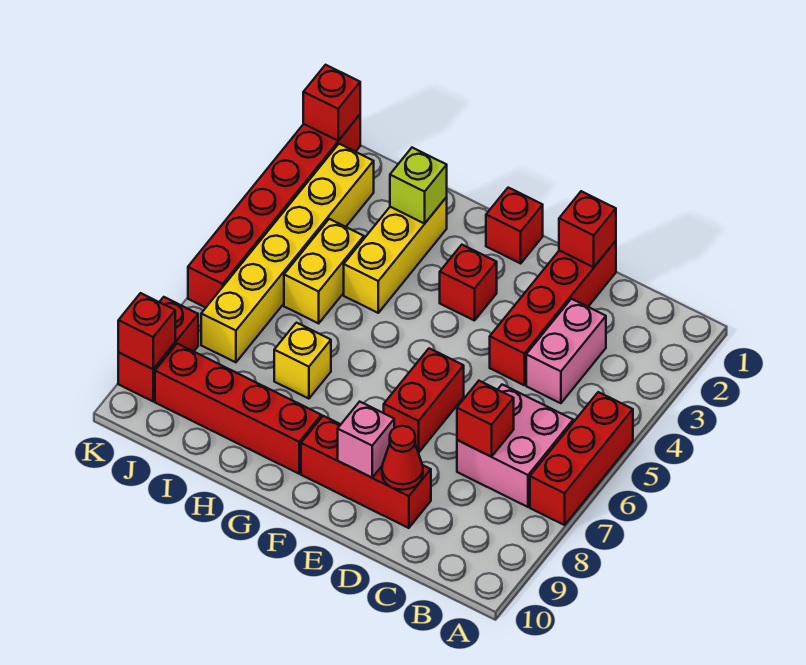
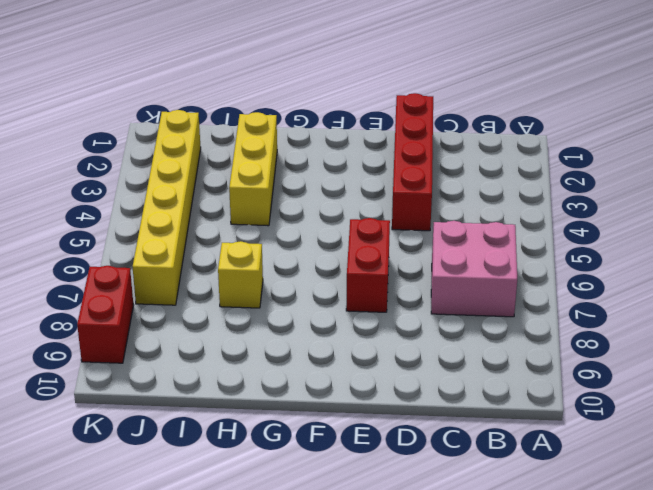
none -> red 1x3 brick [530,392,633,525]
none -> pink 1x2 brick [526,299,606,403]
none -> red 1x3 brick [301,416,431,528]

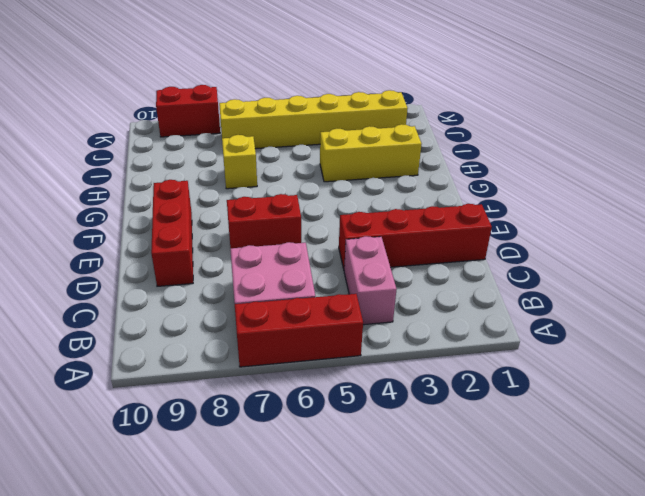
pink 1x2 brick [344,236,397,325] -> pink 1x2 brick turned to [526,299,606,403]
none -> red 1x1 brick [486,188,543,263]
none -> red 1x1 brick [440,245,497,321]
none -> red 1x4 brick [155,344,321,474]

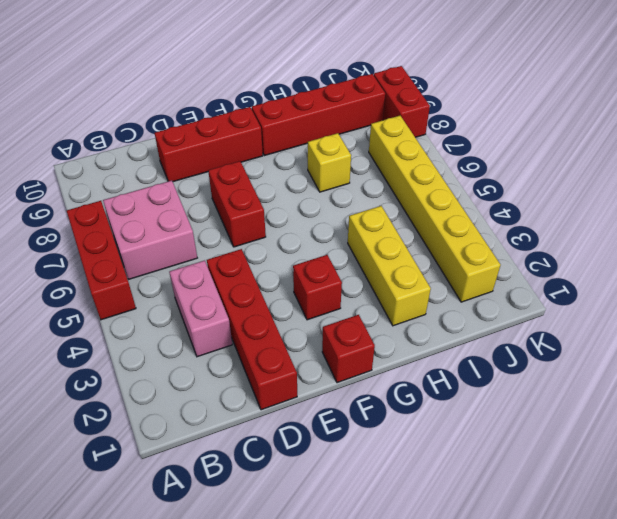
none -> yellow 1x2 brick [284,219,364,323]
none -> red 1x6 brick [188,115,360,308]
none -> red 1x1 brick [457,381,514,457]

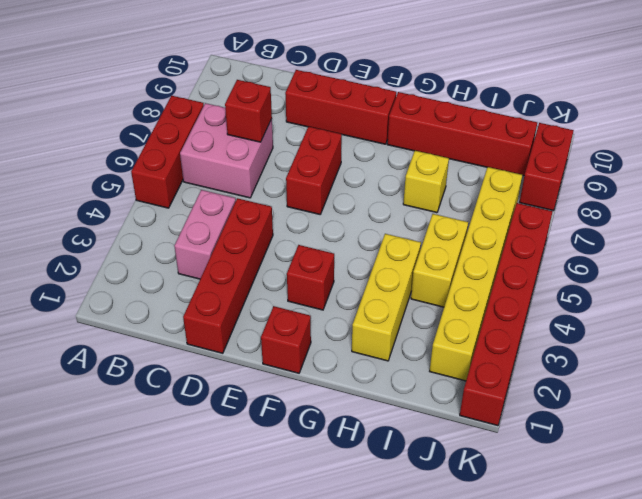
none -> red 1x1 brick [559,191,616,267]
none -> red 1x1 cone [382,426,423,490]
none -> pink 1x1 brick [338,402,394,478]

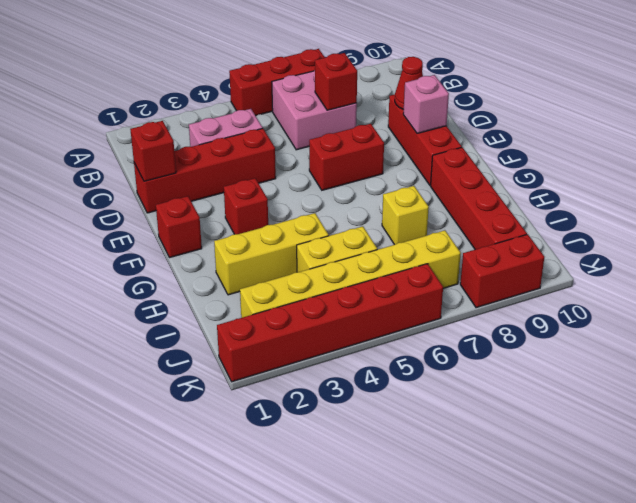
none -> lime 1x1 brick [390,148,447,224]
none -> red 1x1 brick [303,65,360,141]
none -> red 1x1 brick [118,293,175,369]

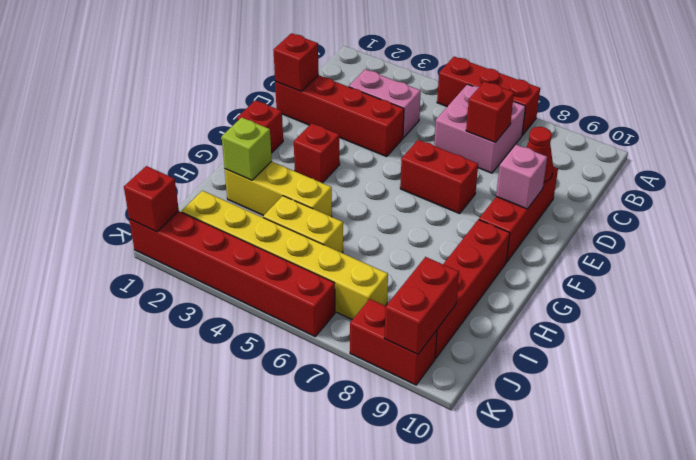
red 1x2 brick [384,257,459,354] -> red 1x1 brick [118,293,175,369]
none -> yellow 1x1 brick [274,323,331,399]

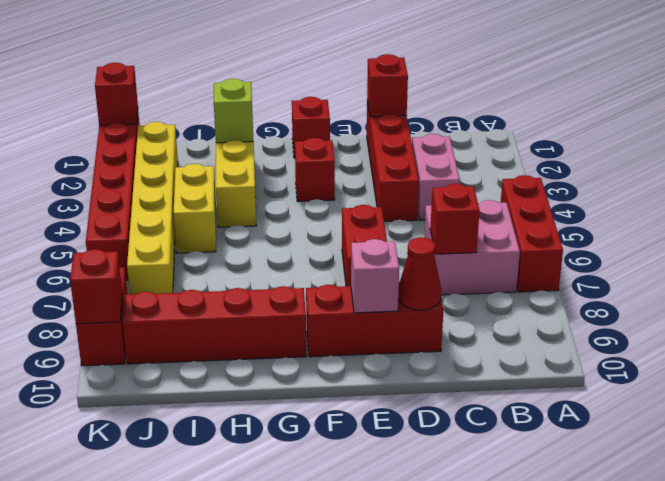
none -> yellow 1x1 brick [274,323,331,399]

